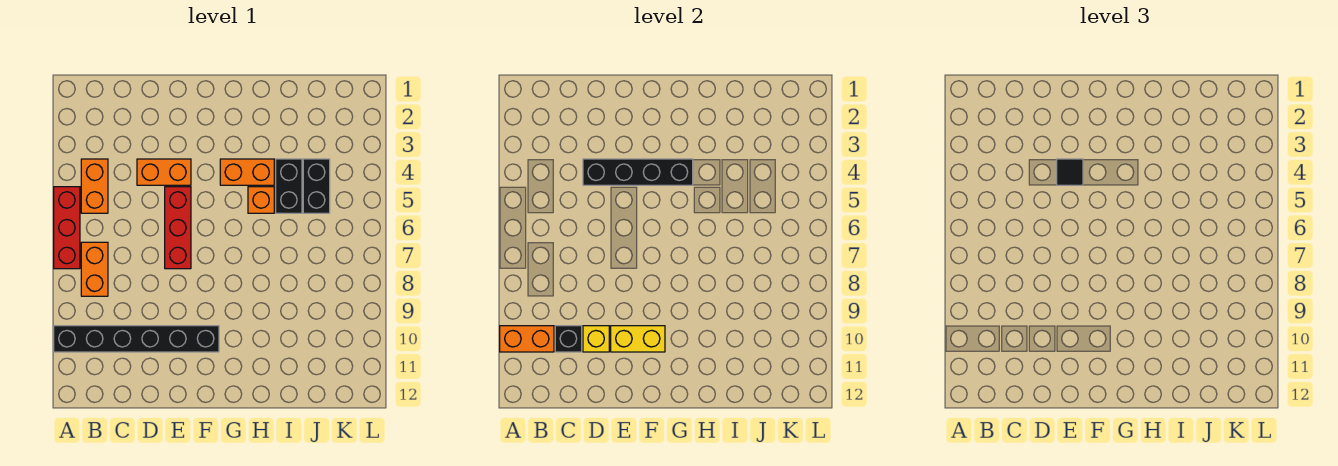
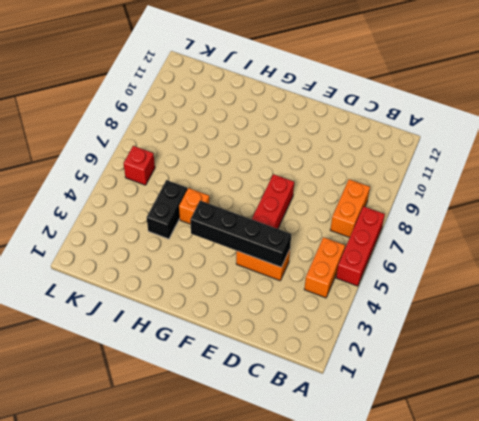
red 1x1 brick [124,146,155,185] -> none
none -> black 1x6 brick [54,326,219,352]
none -> orange 1x2 brick [220,159,274,185]
none -> black 1x2 brick [303,159,330,213]

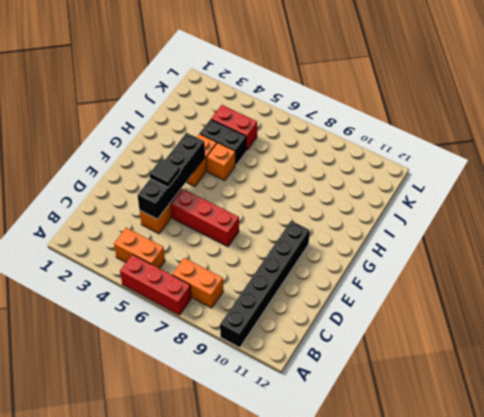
red 1x2 brick [211,105,257,151] -> black 1x2 brick [303,159,330,213]
none -> orange 1x2 brick [500,326,554,352]
none -> black 1x1 brick [555,326,582,352]
none -> yellow 1x1 brick [583,326,609,352]

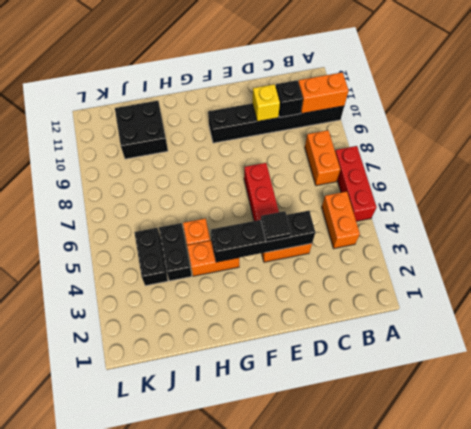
black 2x2 brick [115,101,168,159] -> none
none -> yellow 1x2 brick [611,326,665,352]

